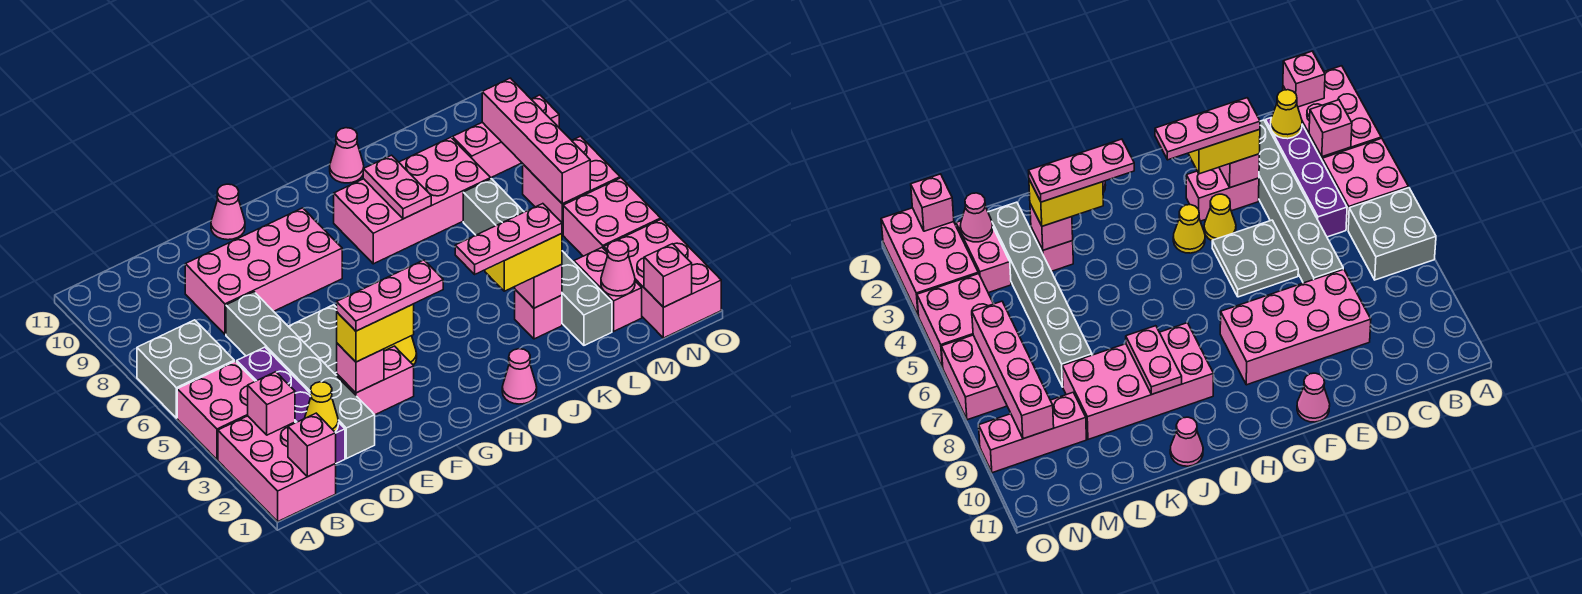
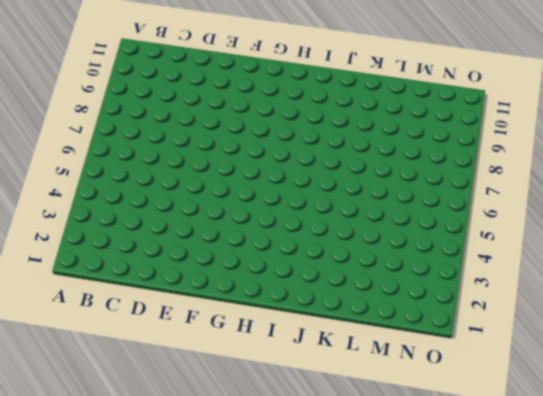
none -> pink 2x3 brick [218,416,336,521]
none -> pink 2x2 brick [177,361,255,459]
none -> grey 2x2 brick [137,320,234,418]
none -> purple 1x4 brick [237,347,345,464]

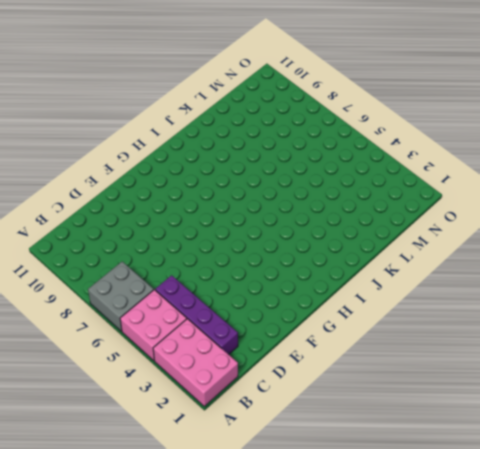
none -> grey 1x6 brick [226,292,375,459]
none -> pink 2x4 brick [185,208,342,334]
none -> pink 1x2 brick [337,346,414,415]
none -> grey 2x2 plate [288,305,337,373]

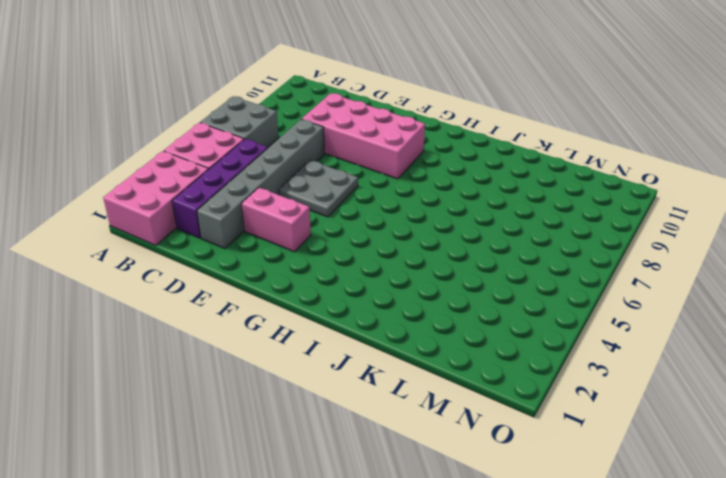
none -> yellow 1x1 cone [1204,194,1236,241]
none -> pink 1x1 cone [211,184,245,240]
none -> yellow 1x1 cone [384,336,417,365]
none -> pink 1x1 cone [502,349,537,404]

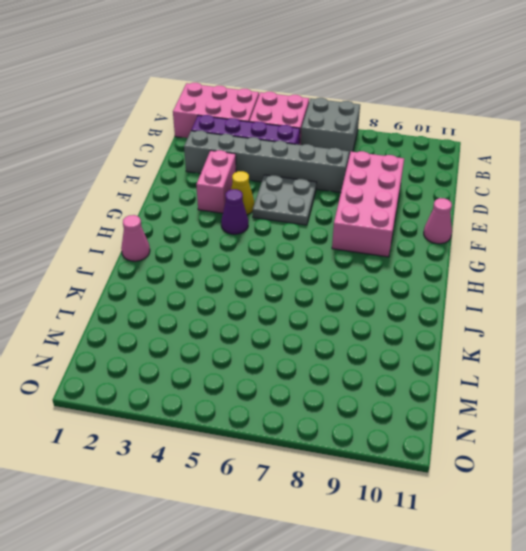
purple 1x1 cone [221,189,248,234] -> yellow 1x1 cone [384,336,417,365]
none -> pink 2x4 brick [334,137,491,264]
none -> pink 1x1 cone [330,128,364,183]
none -> pink 1x1 brick [515,290,562,339]
none -> grey 1x6 brick [463,179,612,345]

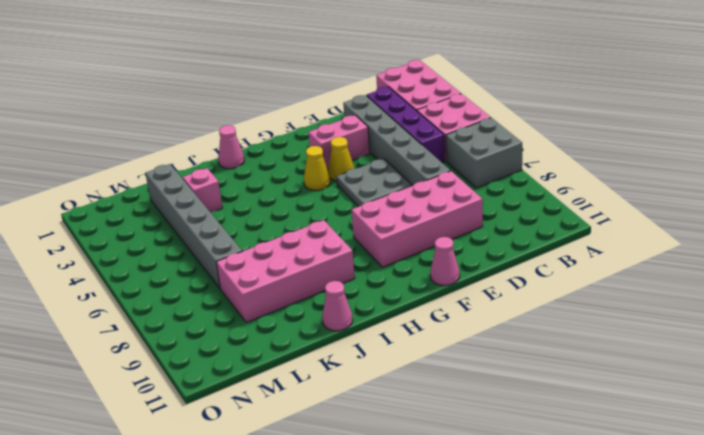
none -> pink 1x2 brick [574,248,642,331]
none -> pink 1x3 brick [452,95,559,178]
none -> pink 2x3 brick [604,219,721,338]
none -> pink 2x2 brick [563,178,661,256]

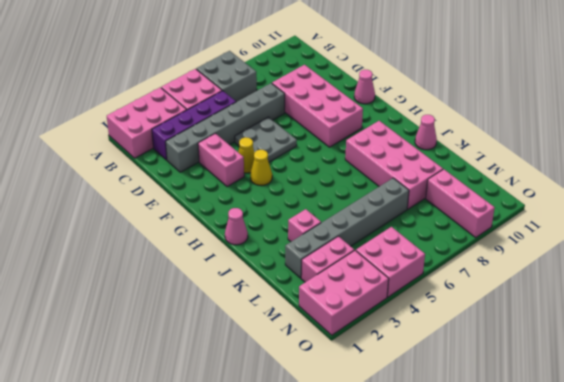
none -> pink 2x2 brick [523,136,620,234]
none -> pink 1x1 brick [288,413,336,477]
none -> pink 1x1 brick [248,372,295,435]
none -> yellow 1x1 cone [305,382,338,432]

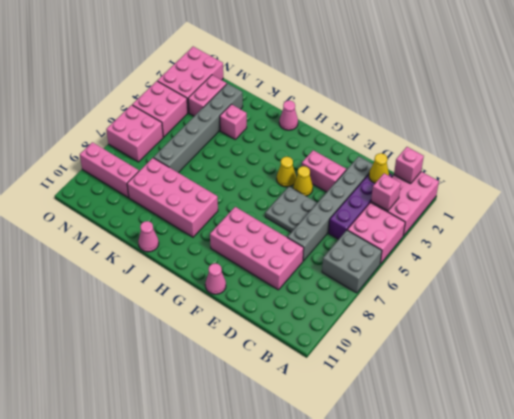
none -> pink 1x1 brick [337,343,384,393]
none -> pink 1x2 plate [363,155,431,219]
none -> pink 1x1 brick [515,264,562,308]
none -> pink 1x1 cone [601,241,635,296]

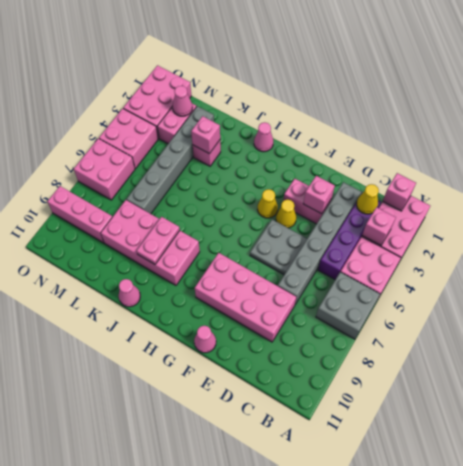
none -> pink 1x1 brick [644,244,692,307]
none -> pink 1x4 brick [482,78,590,204]
none -> yellow 1x2 brick [337,304,414,362]
none -> yellow 1x2 brick [485,234,562,291]

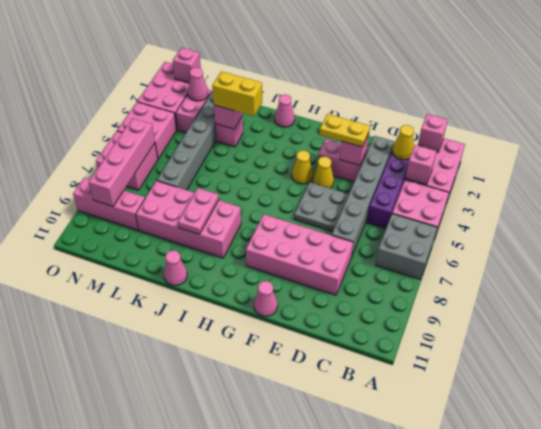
yellow 1x2 plate [319,114,370,147] -> yellow 1x2 brick [337,304,414,362]
none -> pink 1x3 plate [337,260,443,331]
none -> pink 1x3 plate [455,204,562,274]

